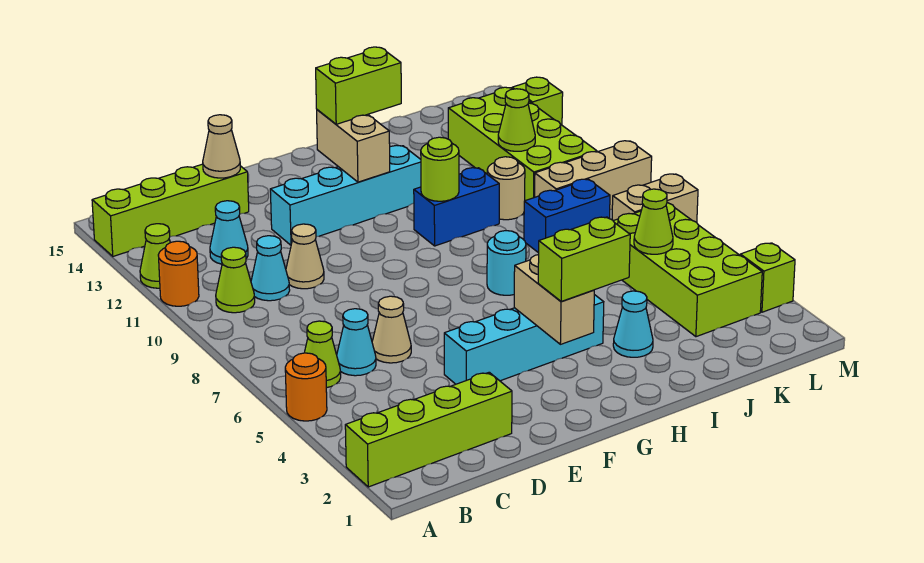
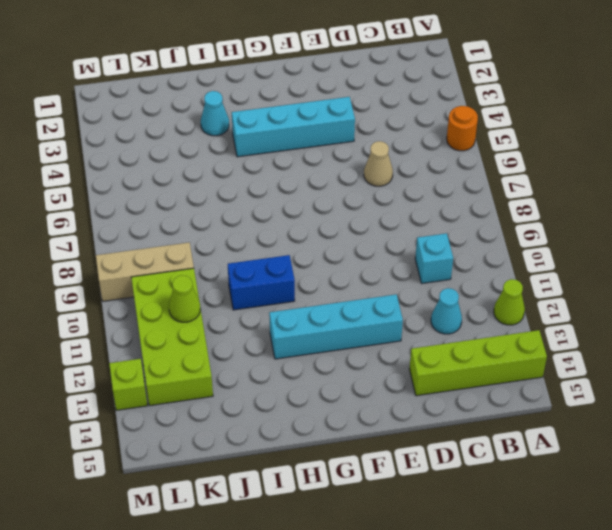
cyan 1x1 brick [415,233,453,283] -> cyan 1x1 cone [251,236,290,301]
none -> lime 1x4 brick [345,372,512,487]
none -> orange 1x1 round brick [158,241,199,306]
none -> lime 1x1 cone [304,321,341,388]
none -> lime 1x1 cone [216,247,255,313]

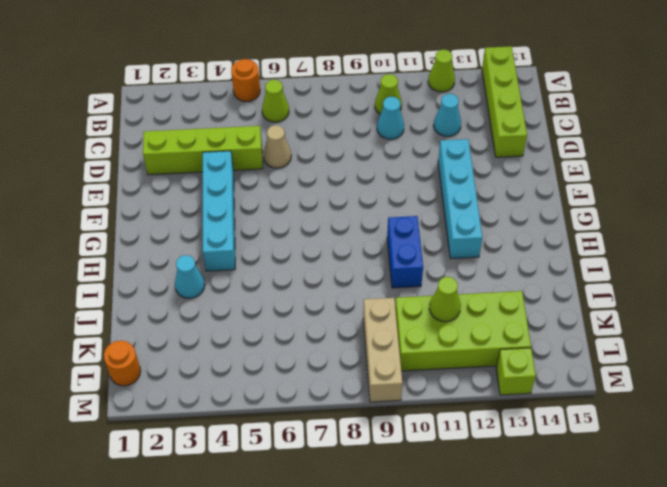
lime 1x4 brick [143,126,263,175] -> lime 1x4 brick turned to [345,372,512,487]
orange 1x1 round brick [104,341,141,386] -> orange 1x1 round brick moved to [158,241,199,306]
none -> cyan 1x1 cone [337,309,376,376]
none -> tan 1x1 cone [286,224,324,289]
none -> cyan 1x1 round brick [487,231,526,295]
none -> blue 1x2 brick [524,179,610,253]

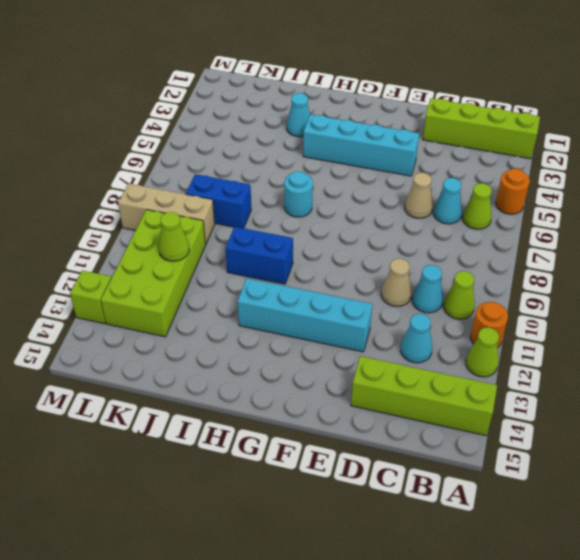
none -> tan 1x1 round brick [487,157,525,220]
none -> lime 2x4 brick [614,203,762,337]
none -> tan 1x2 brick [612,174,698,222]
none -> lime 1x1 brick [740,243,795,312]

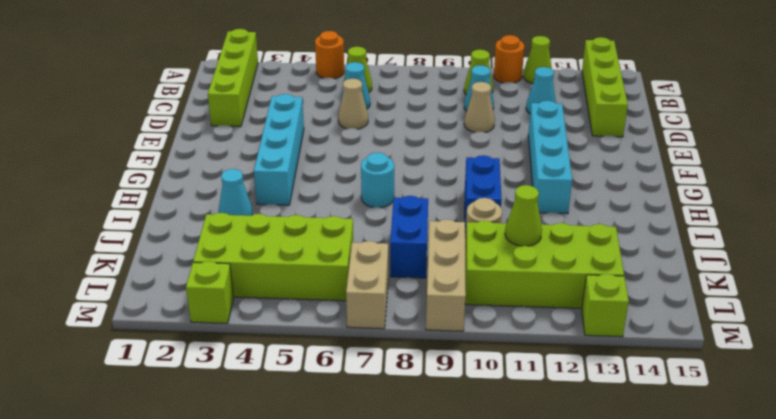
none -> tan 1x1 cone [203,115,240,178]
none -> tan 1x2 brick [514,255,594,344]
none -> tan 1x2 brick [317,110,390,182]
none -> lime 1x1 round brick [421,137,459,201]

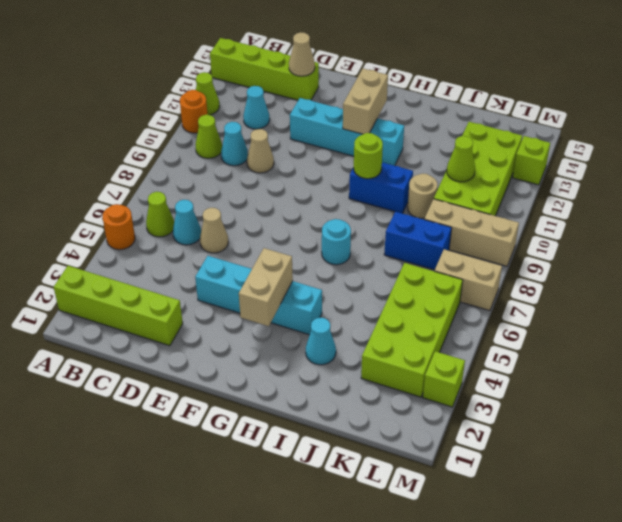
none -> lime 1x1 cone [634,189,673,254]
none -> lime 1x2 brick [538,217,630,301]
none -> lime 1x2 brick [316,47,401,124]

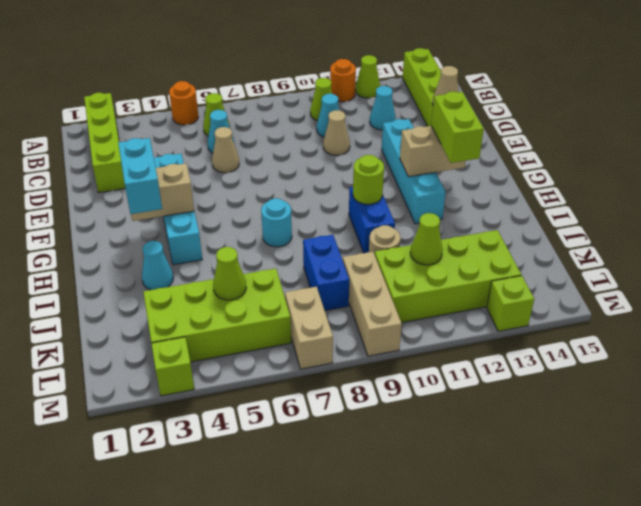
cyan 1x2 brick [118,138,162,214] -> lime 1x2 brick [538,217,630,301]

